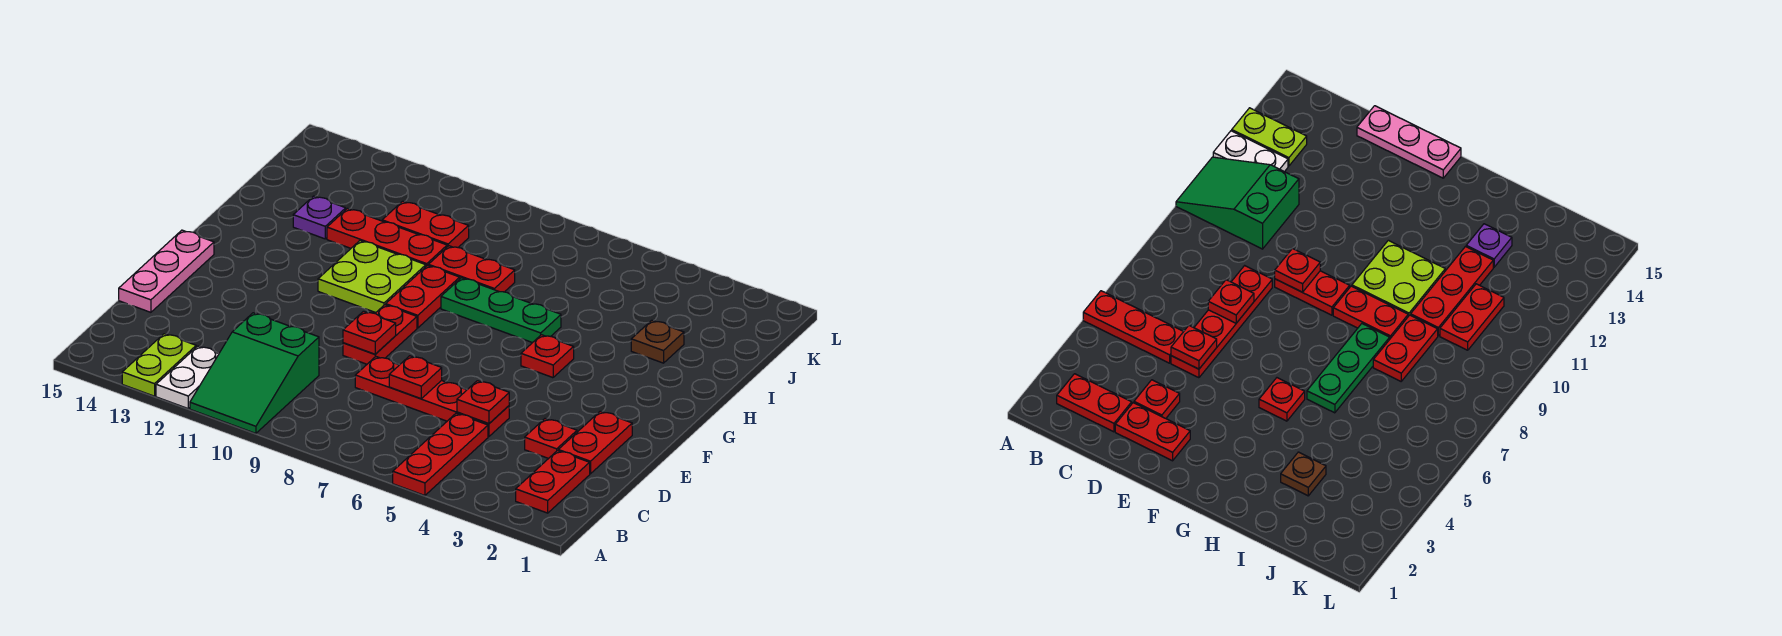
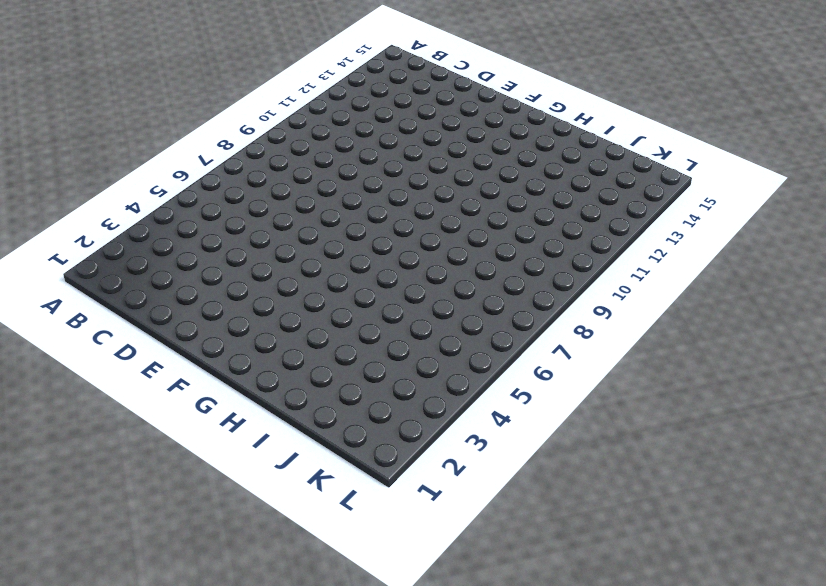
none -> red 1x3 plate [393,413,488,495]
none -> green 2x3 slope [190,313,319,433]
none -> white 1x2 plate [156,346,219,408]

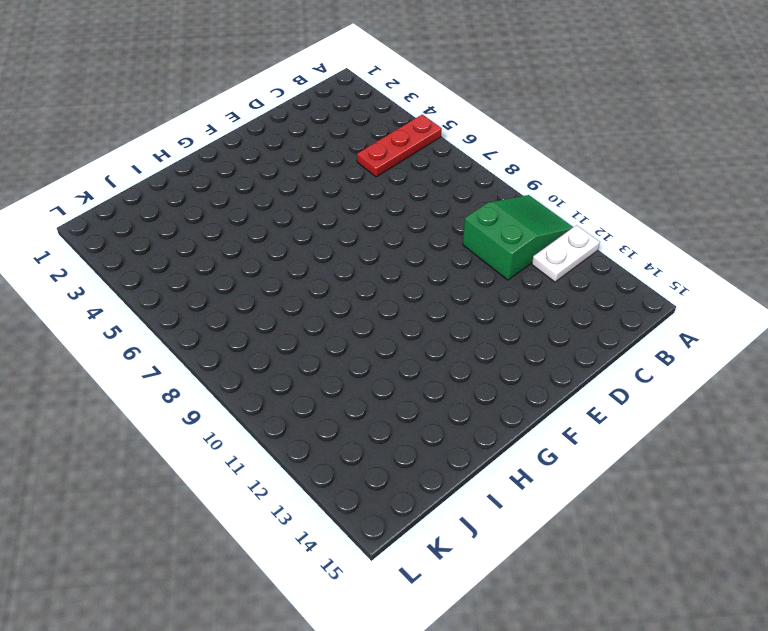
none -> lime 1x2 plate [122,334,196,396]
none -> red 1x2 plate [516,451,590,513]
none -> red 1x2 plate [558,411,632,474]

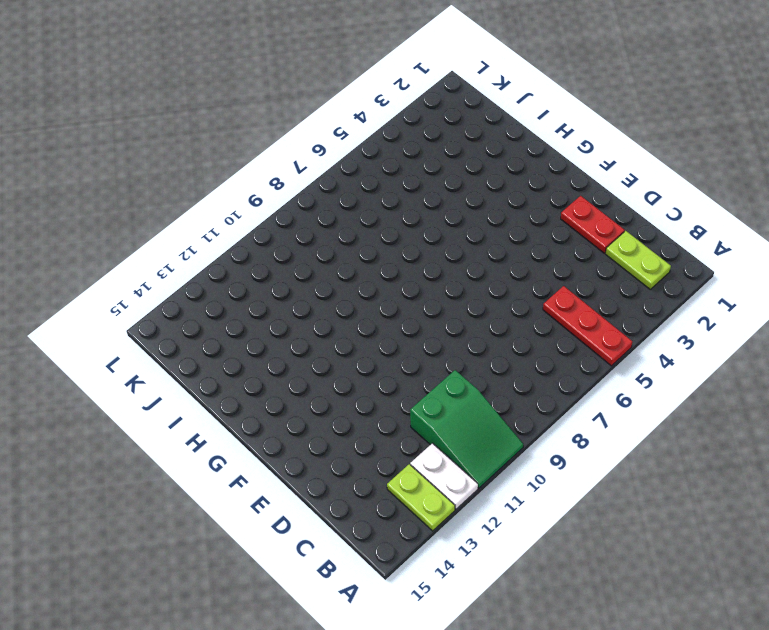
lime 1x2 plate [605,231,671,289] -> red 1x2 plate [516,451,590,513]
none -> red 1x1 plate [525,419,577,459]
none -> red 1x4 plate [355,357,509,437]
none -> pink 1x3 plate [119,230,214,312]

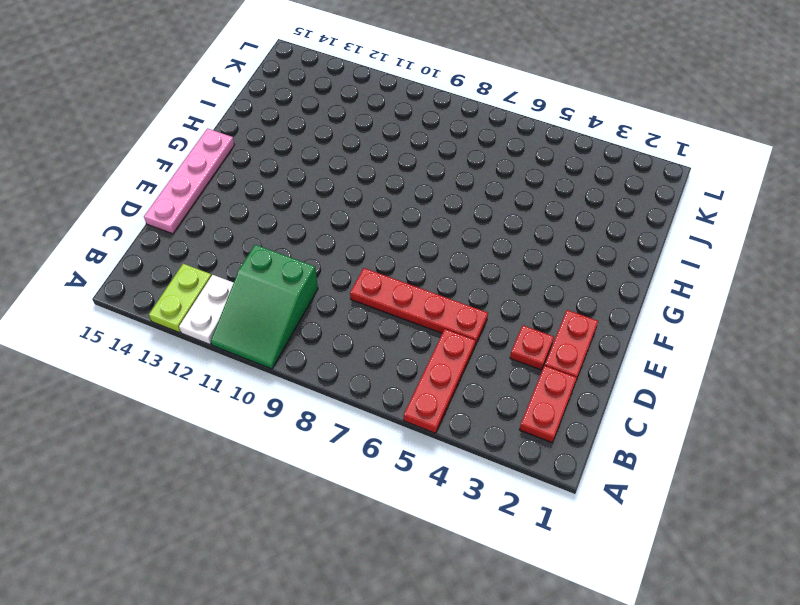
pink 1x4 plate [144,129,235,234] -> pink 1x3 plate [119,230,214,312]
none -> red 1x2 plate [343,305,417,364]
none -> red 1x1 plate [521,335,574,378]
none -> red 1x2 plate [386,265,460,328]

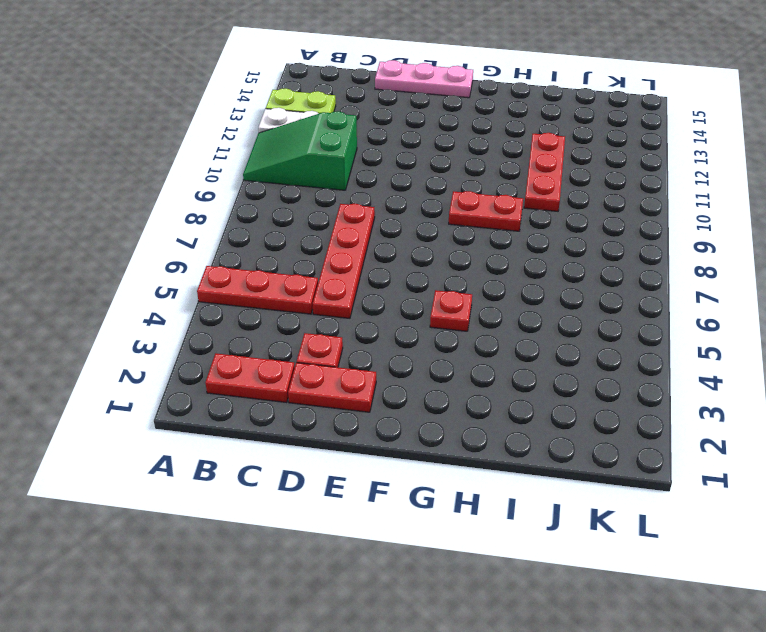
none -> red 1x2 plate [343,305,417,364]
none -> lime 2x2 plate [318,241,426,313]
none -> green 1x3 plate [441,278,561,343]

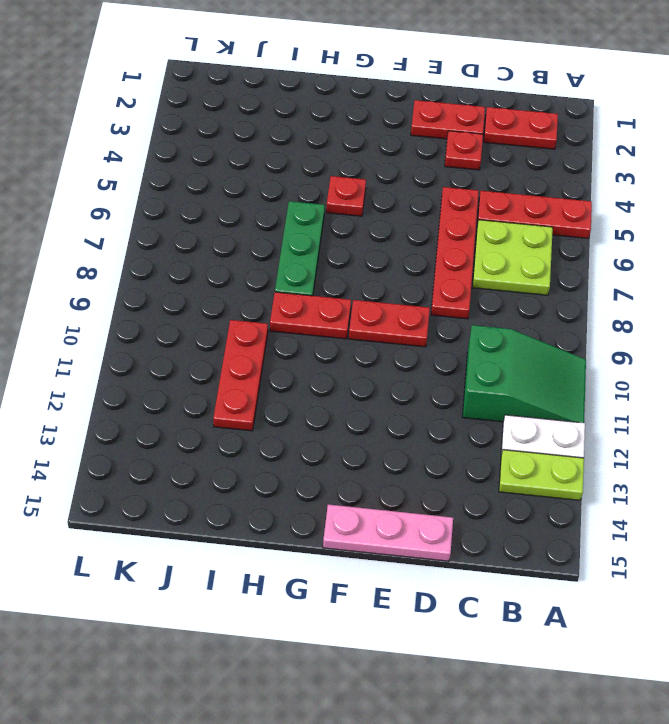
lime 2x2 plate [472,220,553,295] -> lime 2x2 plate moved to [318,241,426,313]
none -> brown 1x1 plate [631,320,684,363]
none -> red 1x2 plate [428,246,515,292]
none -> purple 1x1 plate [293,196,346,239]

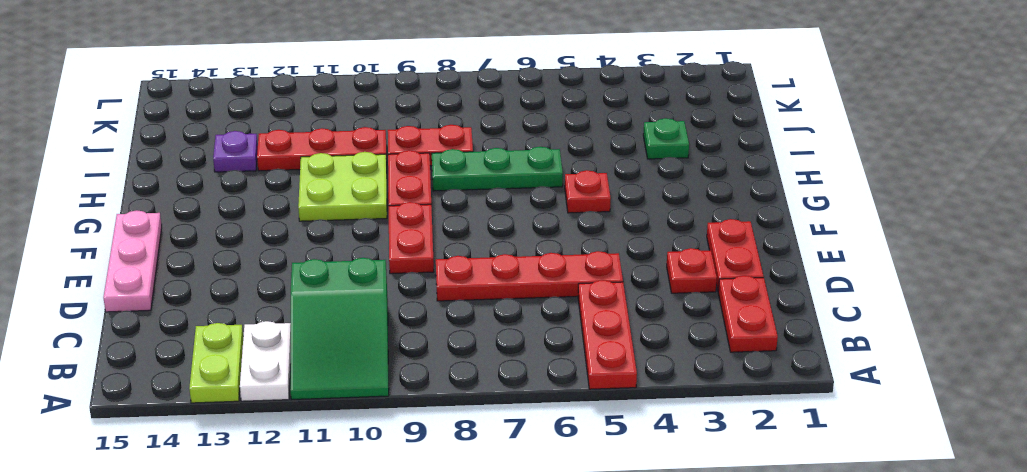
green 1x1 plate [643,118,689,159] -> brown 1x1 plate [631,320,684,363]
none -> red 1x2 plate [382,201,469,247]
none -> red 1x1 plate [457,381,509,423]
none -> red 1x1 plate [389,356,442,399]

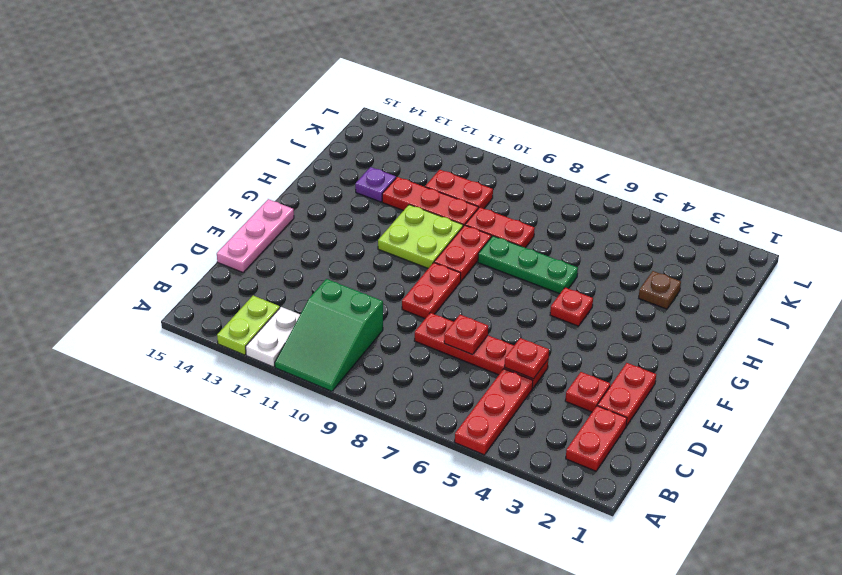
none -> red 1x1 plate [343,311,396,354]

